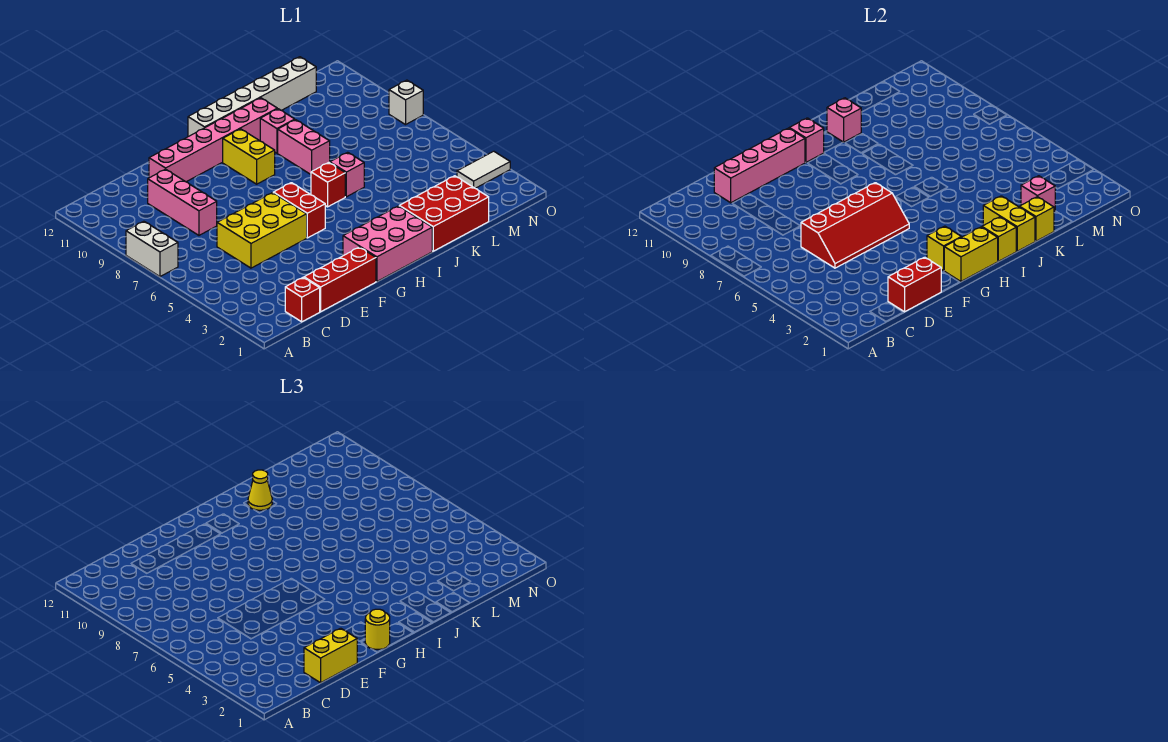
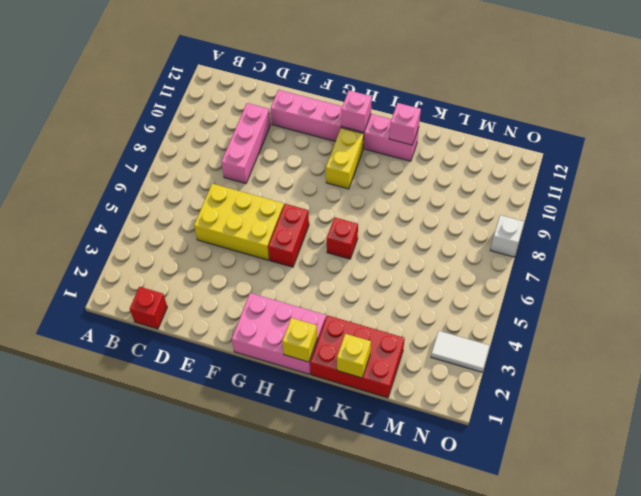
none -> white 1x2 brick [126,221,178,277]
none -> red 1x3 brick [304,247,376,312]
none -> white 1x6 brick [188,57,316,137]
none -> pink 1x1 brick [330,152,364,197]

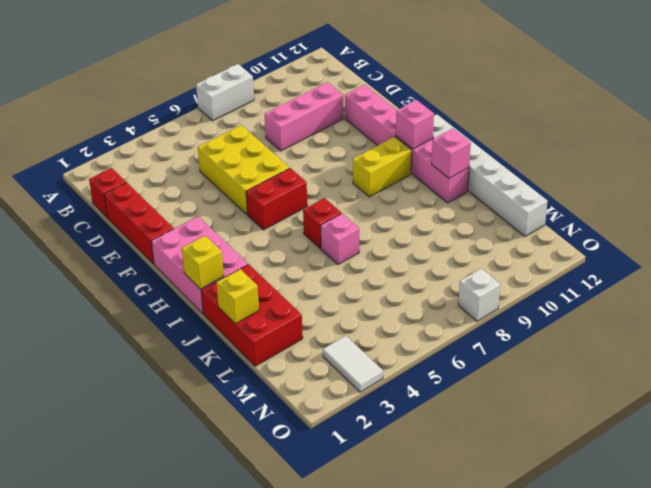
none -> pink 1x2 brick [278,120,330,174]
none -> pink 1x1 brick [260,109,295,153]
none -> red 1x2 brick [888,257,941,312]
none -> red 2x4 slope [801,183,909,268]

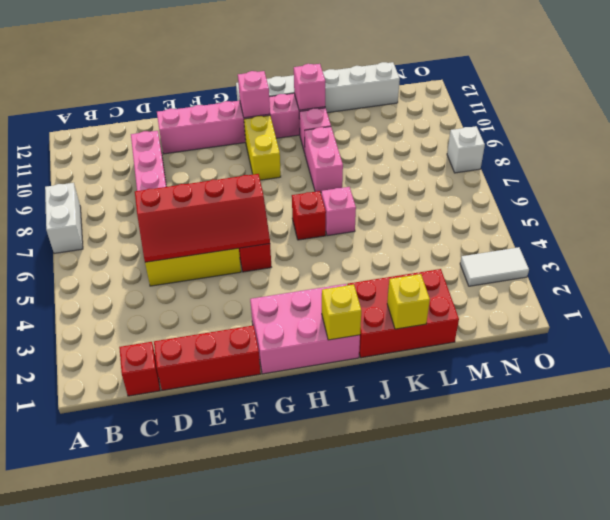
none -> red 1x2 brick [888,257,941,312]
none -> pink 1x4 brick [714,128,805,203]
none -> yellow 1x2 brick [944,227,998,281]
none -> yellow 1x1 brick [927,226,961,271]

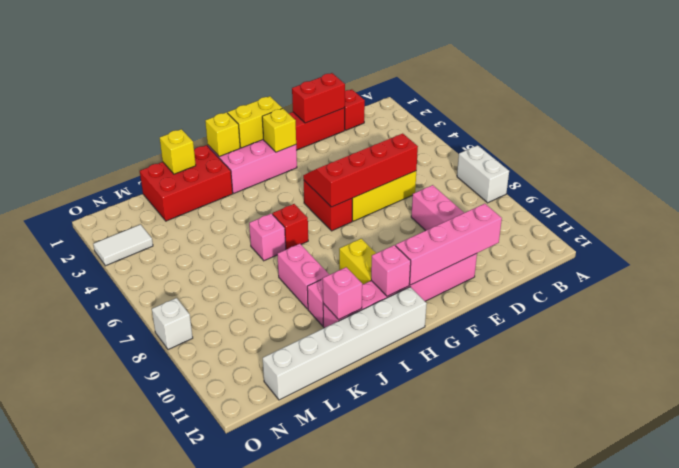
none -> yellow 1x2 brick [983,196,1035,251]
none -> pink 1x1 brick [1021,176,1055,211]
none -> yellow 1x2 brick [304,628,357,683]
none -> yellow 1x1 round brick [365,609,390,650]

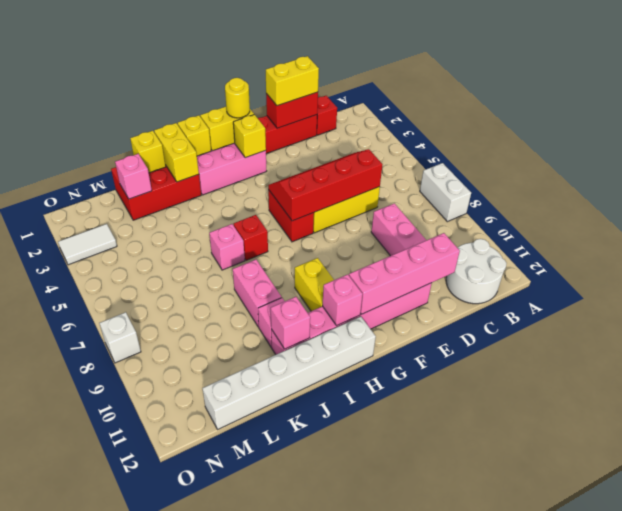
white 2x2 round brick [446,239,507,304] -> none
none -> yellow 1x1 cone [248,470,272,510]

